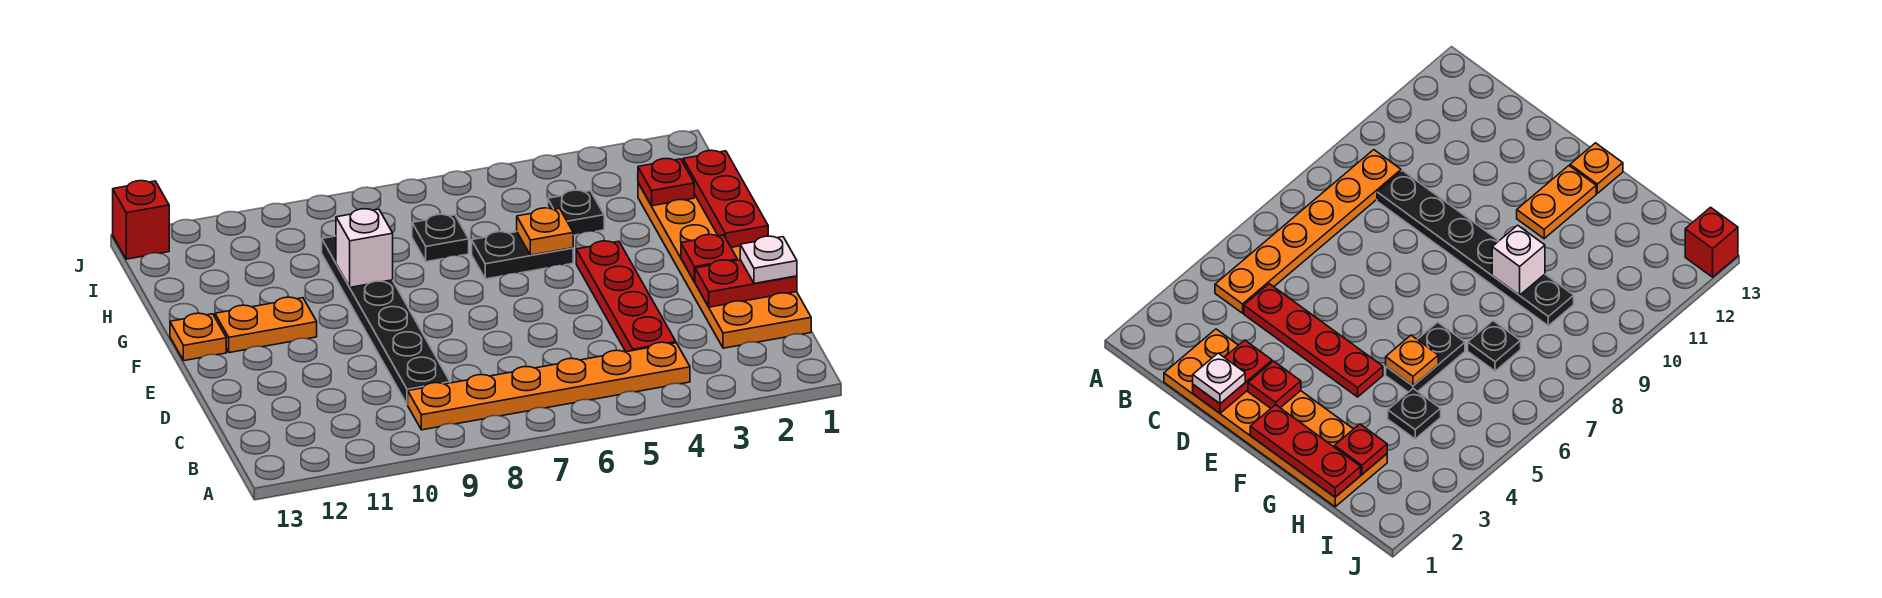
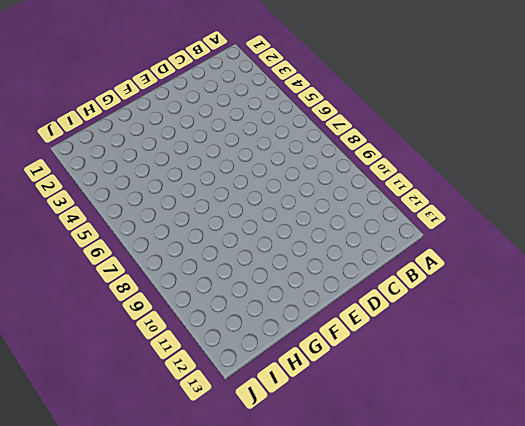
none -> orange 1x6 plate [408,342,690,430]
none -> orange 2x6 plate [638,183,811,348]
none -> red 1x4 plate [576,241,676,352]

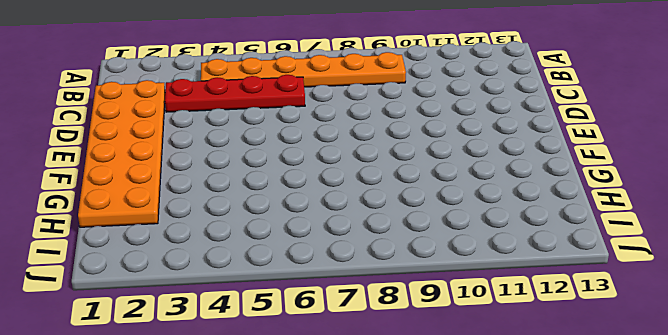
red 1x4 plate [165,75,305,112] -> red 1x4 plate turned to [576,241,676,352]
none -> black 1x6 plate [322,236,450,405]
none -> orange 1x2 plate [215,297,317,353]
none -> orange 1x1 plate [170,313,226,361]

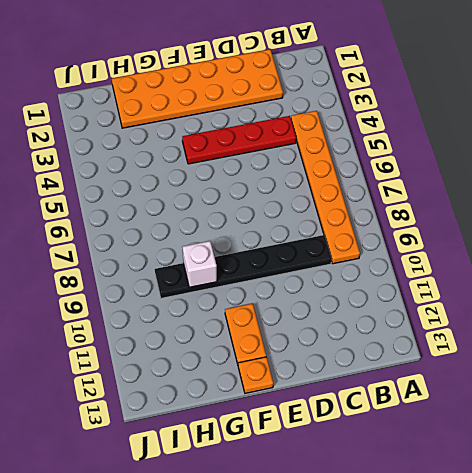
none -> black 1x2 plate [472,231,573,279]
none -> black 1x1 plate [548,190,604,235]
none -> black 1x1 plate [412,214,469,262]

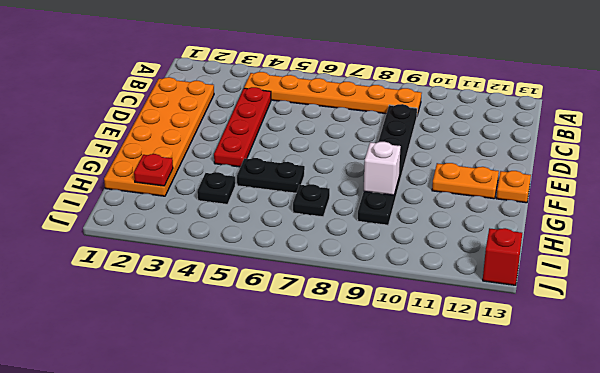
none -> red 1x2 plate [695,260,797,307]
none -> red 1x1 plate [681,235,737,282]
none -> red 1x3 plate [683,150,768,247]

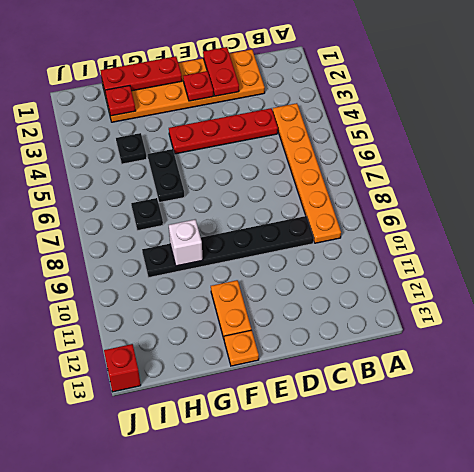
none -> orange 1x1 plate [517,208,573,255]
none -> white 1x1 plate [740,236,797,283]

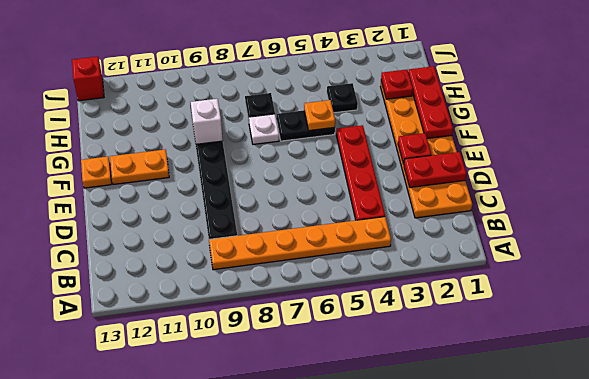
white 1x1 plate [249,114,279,144] -> white 1x1 plate moved to [740,236,797,283]

